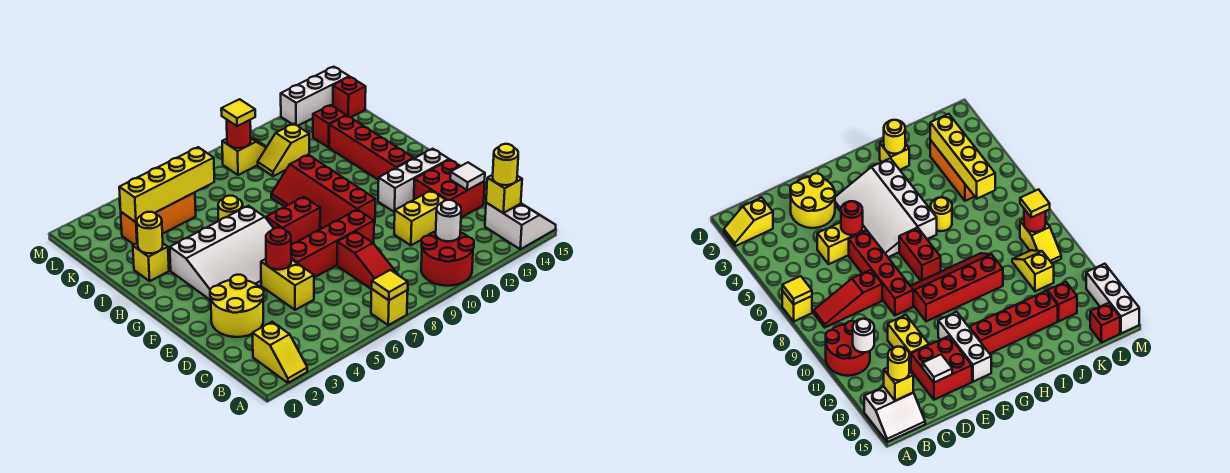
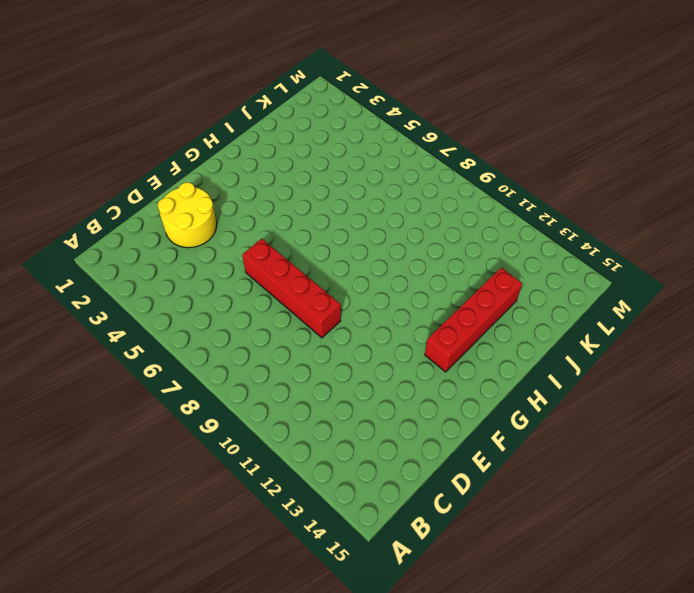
none -> yellow 1x2 slope [253,322,307,383]
none -> yellow 1x1 brick [371,289,408,325]
none -> red 2x2 round brick [421,232,474,286]
none -> white 2x2 slope [485,203,556,249]

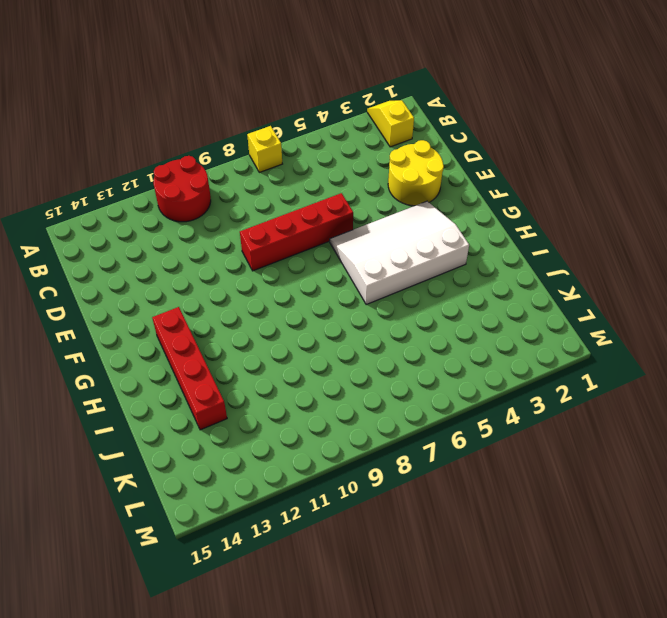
none -> white 2x2 slope [485,203,556,249]
none -> red 1x3 slope [337,232,398,289]
none -> yellow 1x2 brick [261,259,314,310]
none -> yellow 1x2 brick [394,191,446,245]

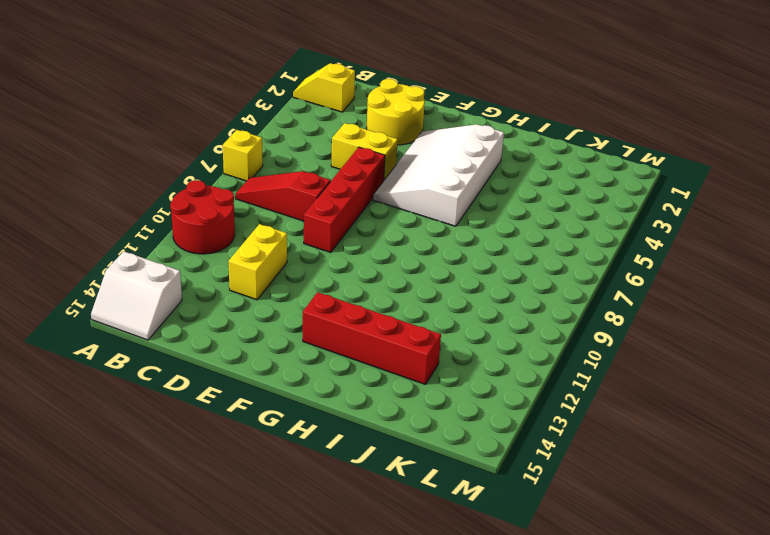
none -> red 2x2 brick [414,160,485,217]
none -> red 2x4 slope [271,155,375,229]
none -> white 1x3 brick [378,149,449,212]
none -> red 1x2 brick [266,197,320,245]

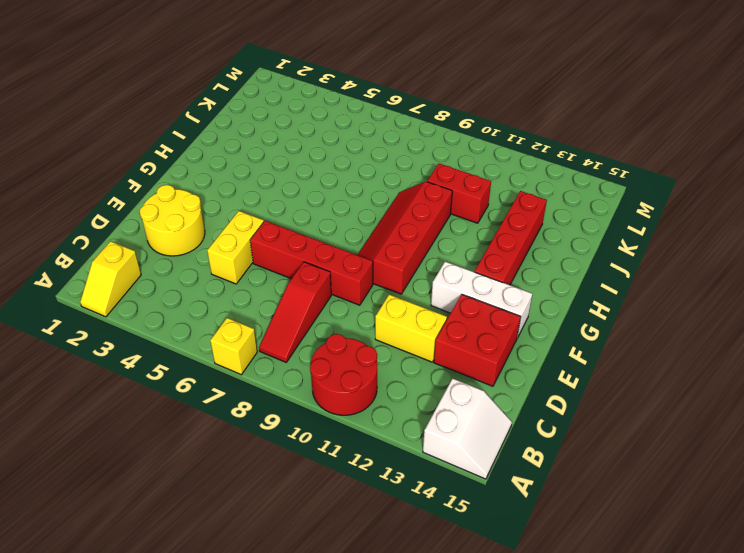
red 1x2 brick [427,164,491,223] -> red 1x2 brick moved to [266,197,320,245]
none -> white 3x4 slope [170,206,274,300]
none -> yellow 1x1 brick [133,243,169,281]
none -> yellow 1x1 round brick [218,196,243,221]
none -> orange 1x3 brick [121,192,196,245]

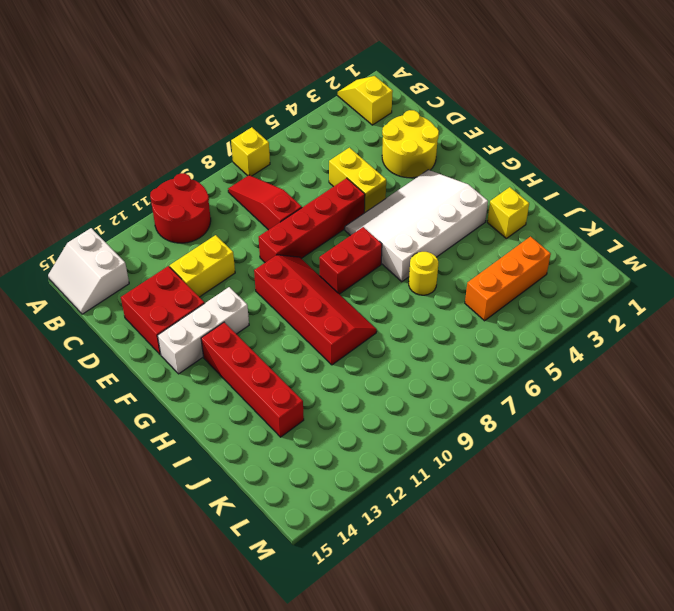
none -> yellow 1x2 slope [258,124,309,176]
none -> red 1x1 brick [313,105,346,147]
none -> yellow 1x2 slope [222,138,266,175]
none -> red 1x1 brick [333,77,366,117]

